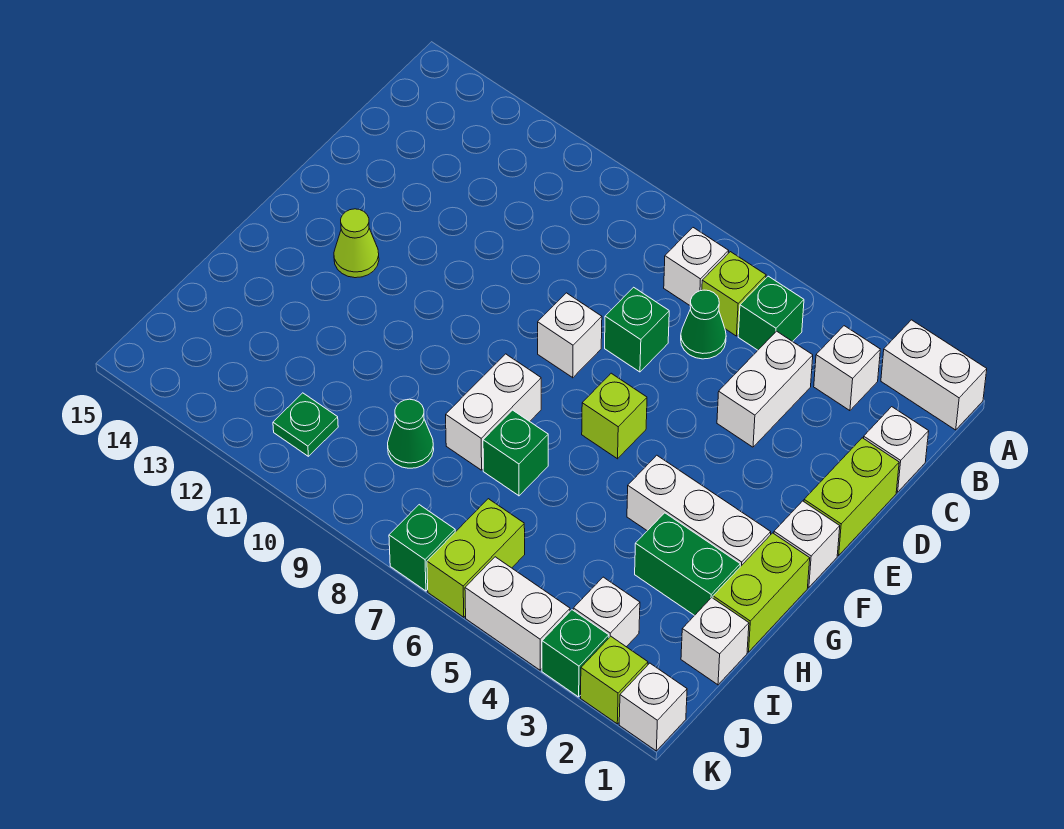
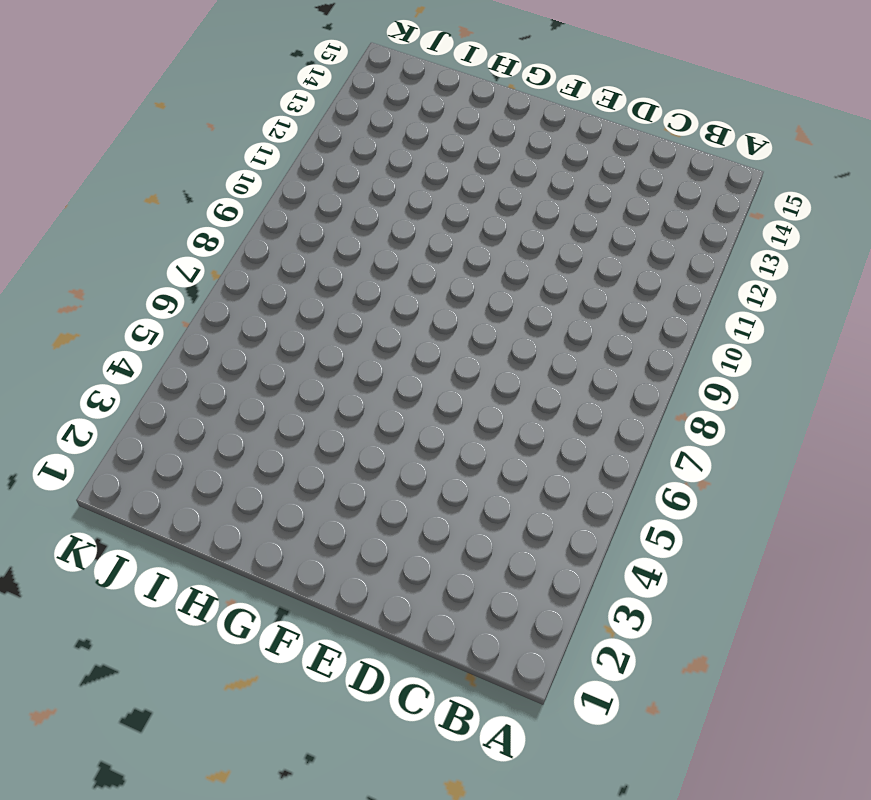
none -> white 1x2 brick [881,320,987,430]
none -> white 1x1 brick [814,326,880,411]
none -> green 1x1 brick [738,276,804,350]

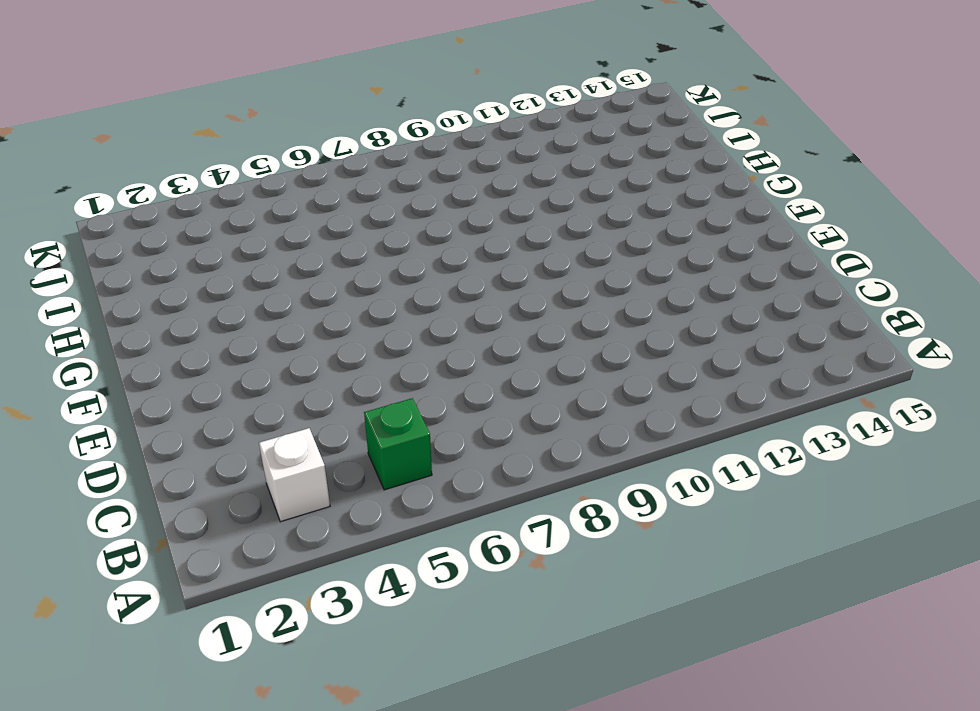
none -> white 1x2 brick [881,320,987,430]
none -> lime 1x1 brick [702,252,766,336]
none -> white 1x1 brick [664,228,729,305]

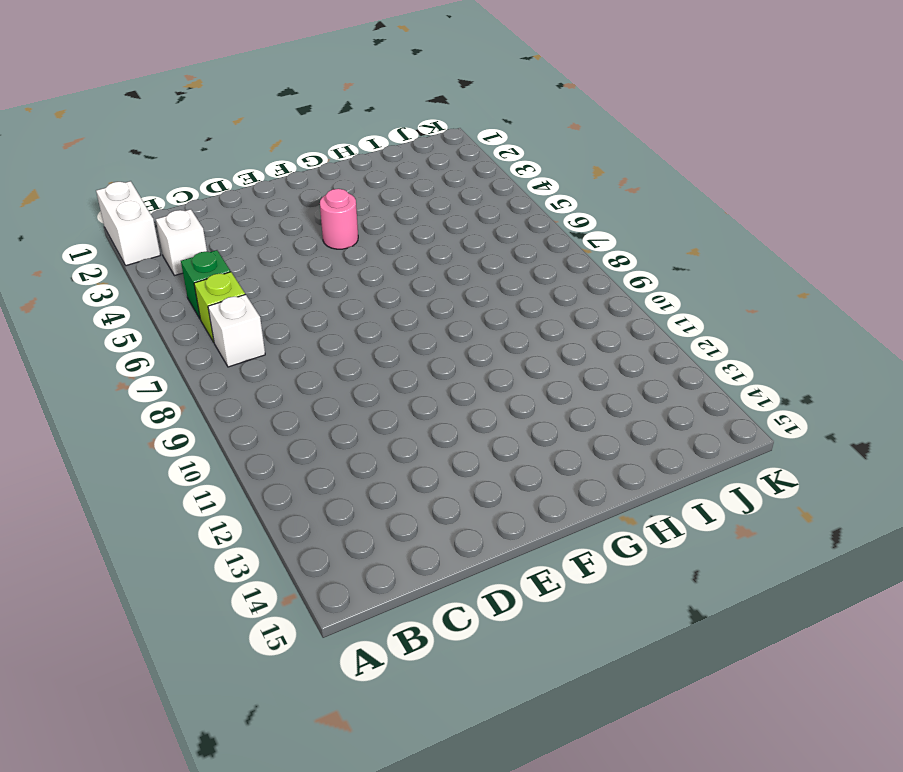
pink 1x1 round brick [320,189,358,249] -> none
none -> white 1x1 brick [863,407,929,492]
none -> white 1x2 brick [717,331,813,447]
none -> green 1x1 cone [681,290,726,359]

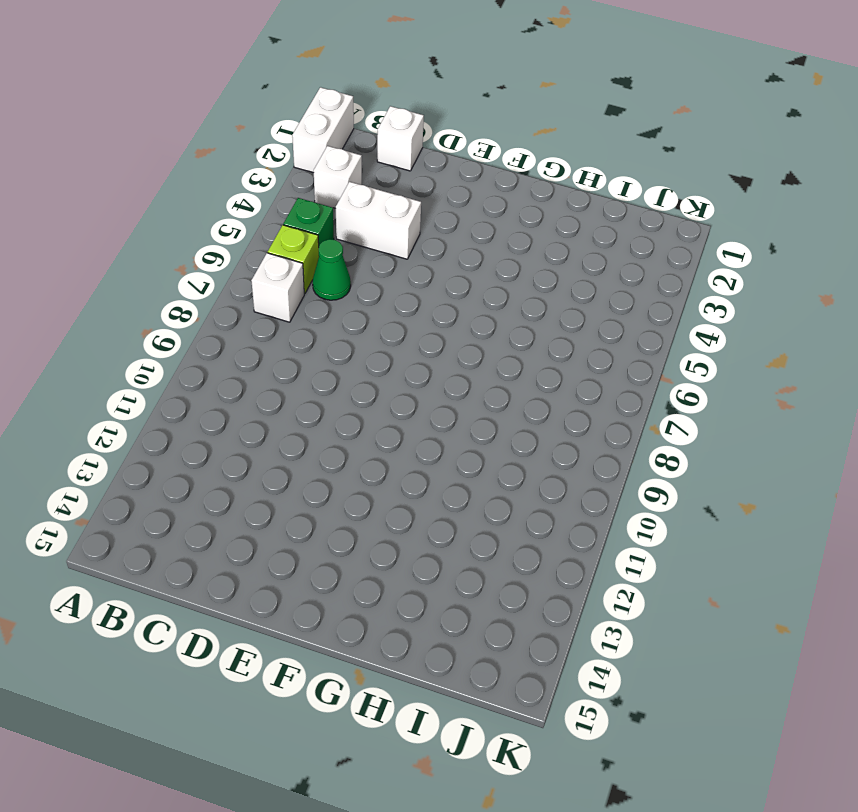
none -> lime 1x2 brick [804,438,899,555]
none -> green 1x1 brick [605,287,669,372]
none -> white 1x1 brick [538,293,602,378]

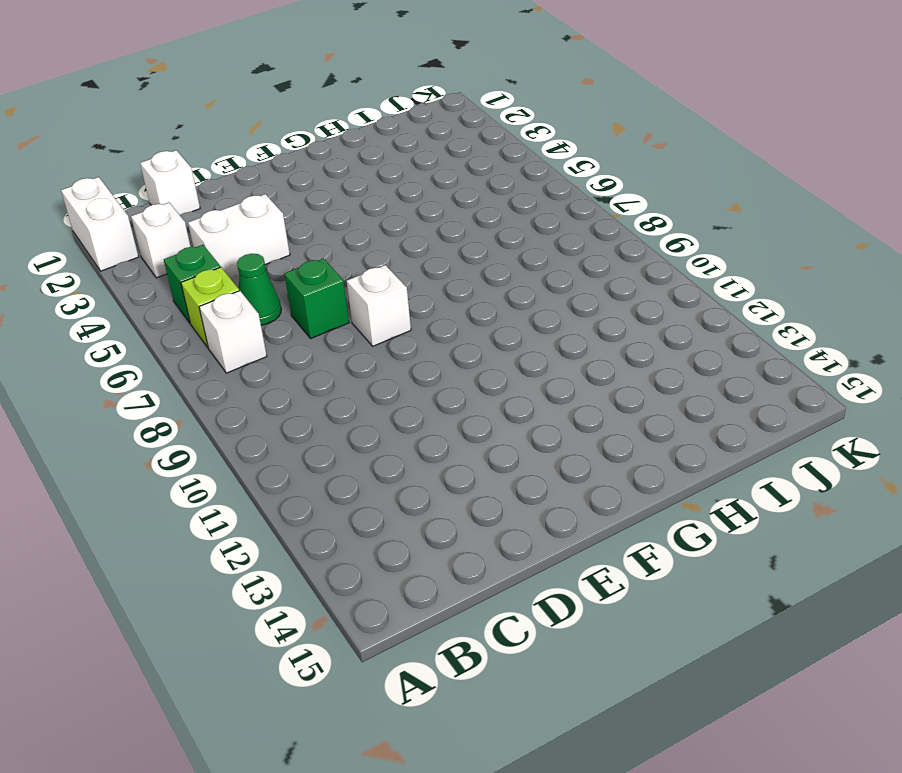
none -> lime 1x2 brick [804,438,899,555]
none -> white 1x1 brick [774,501,840,587]
none -> lime 1x1 brick [582,373,647,459]

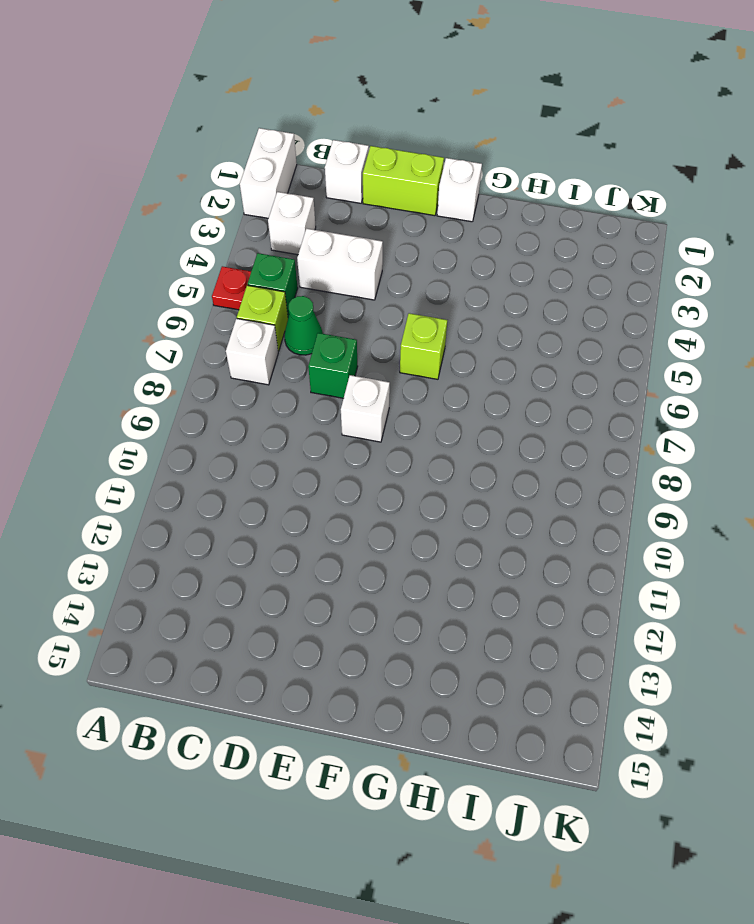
red 1x1 plate [212,266,251,310] -> none
none -> lime 1x1 cone [334,209,379,278]
none -> lime 1x2 brick [713,533,810,652]
none -> white 1x3 brick [627,455,771,567]

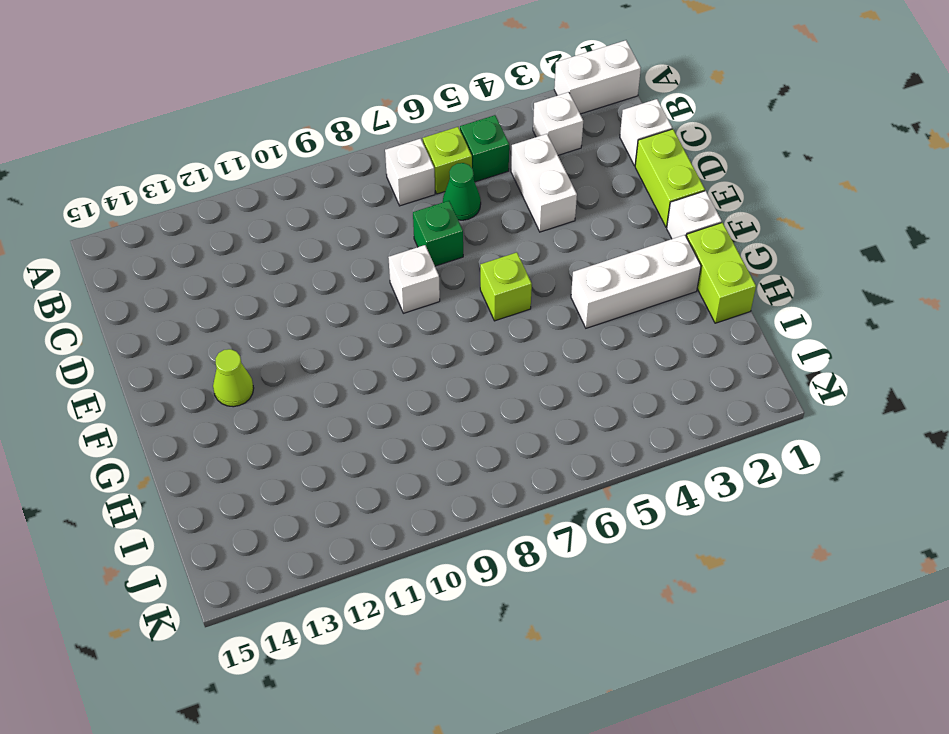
none -> white 1x2 brick [446,354,541,470]
none -> green 1x2 brick [635,513,740,616]
none -> green 1x1 brick [483,410,548,496]

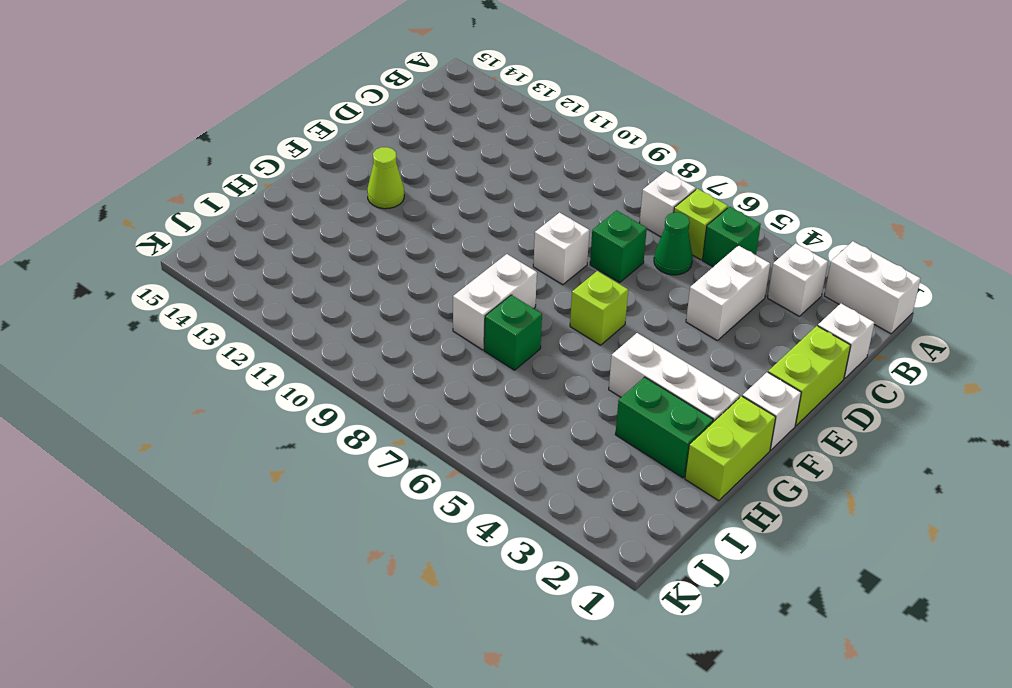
none -> white 1x1 brick [681,598,749,685]
none -> green 1x1 cone [388,399,434,468]
none -> white 1x1 brick [573,577,640,647]

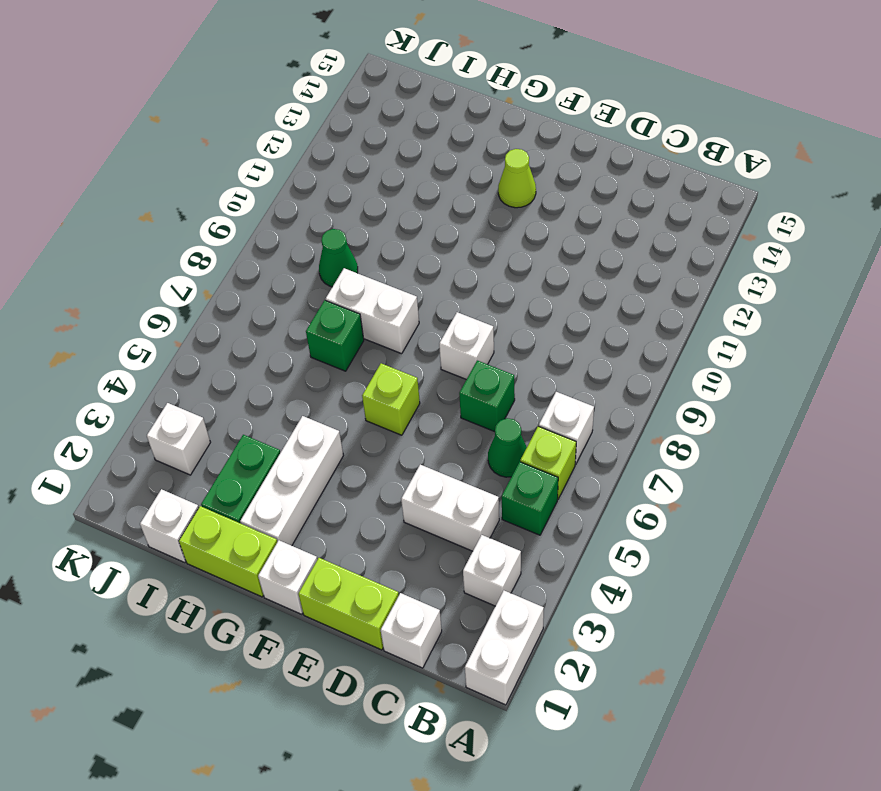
none -> lime 1x2 brick [427,499,525,617]
none -> green 1x1 plate [273,393,338,456]
none -> white 1x1 brick [619,663,687,751]

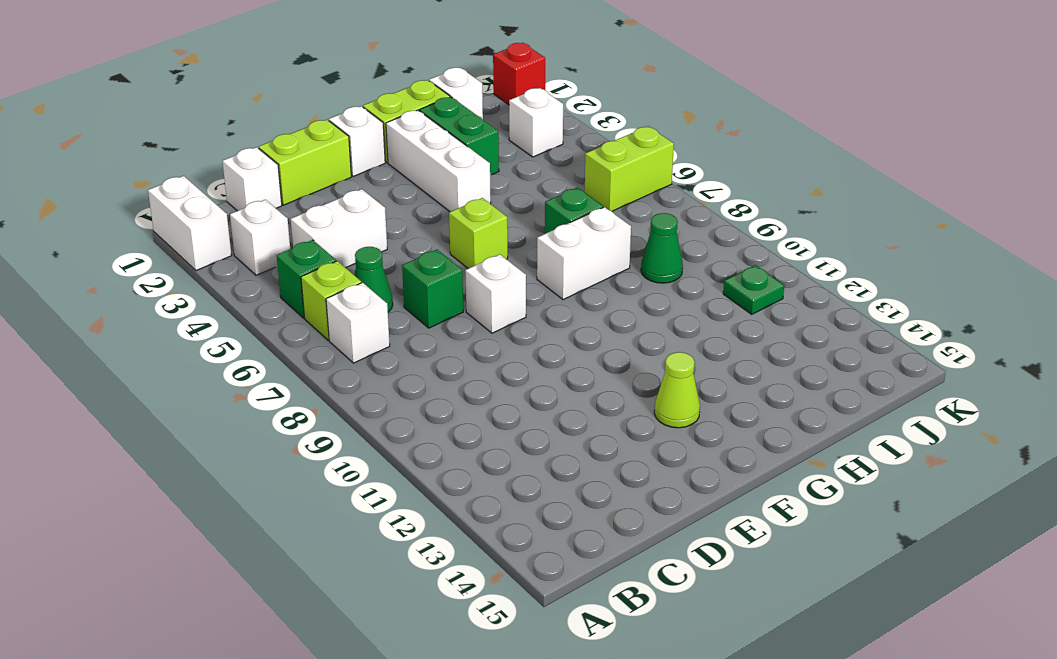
red 1x1 brick [493,43,545,105] -> white 1x1 brick [619,663,687,751]
none -> lime 1x1 brick [581,636,648,724]
none -> green 1x1 brick [542,610,609,697]
none -> white 1x2 brick [465,557,570,670]

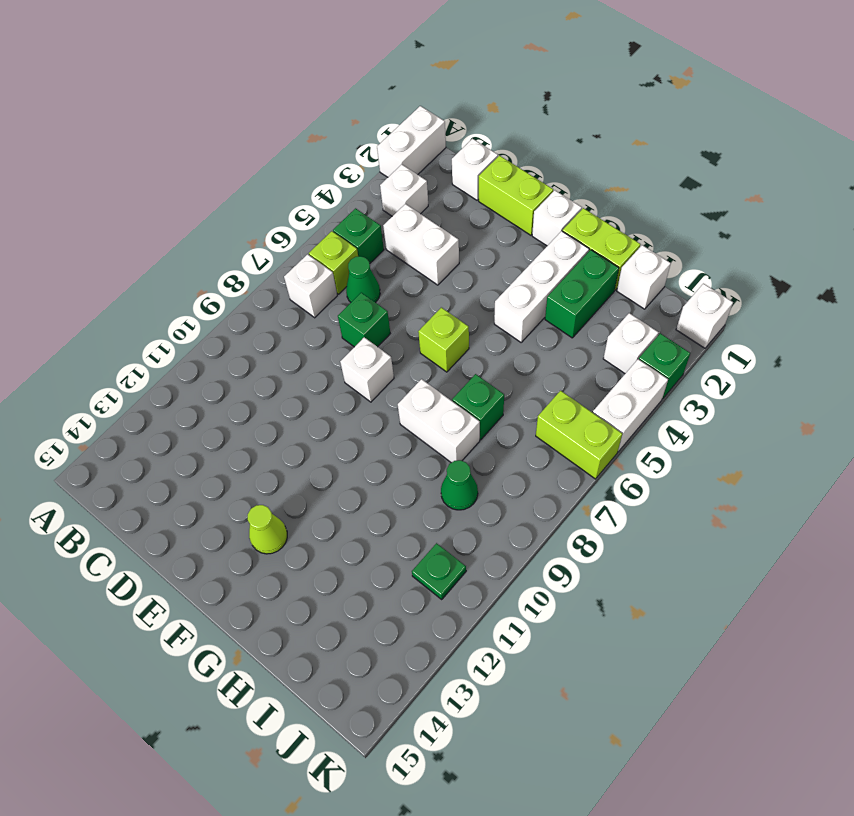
none -> lime 1x1 brick [581,636,648,724]
none -> green 1x1 brick [389,505,455,591]

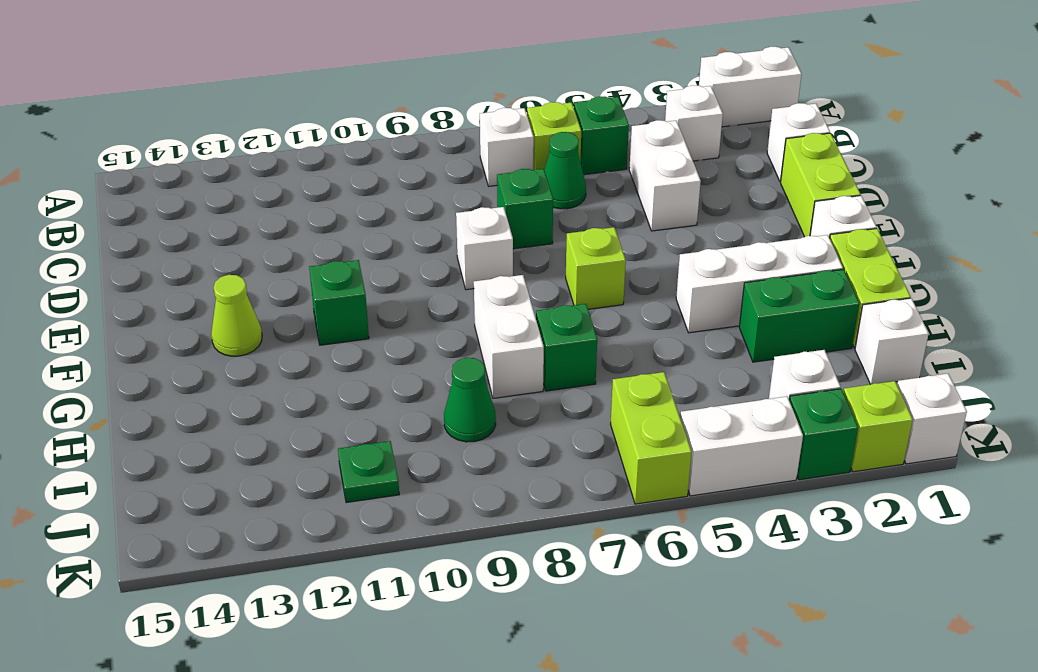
green 1x1 brick [309,260,369,345] -> green 1x1 brick moved to [389,505,455,591]

